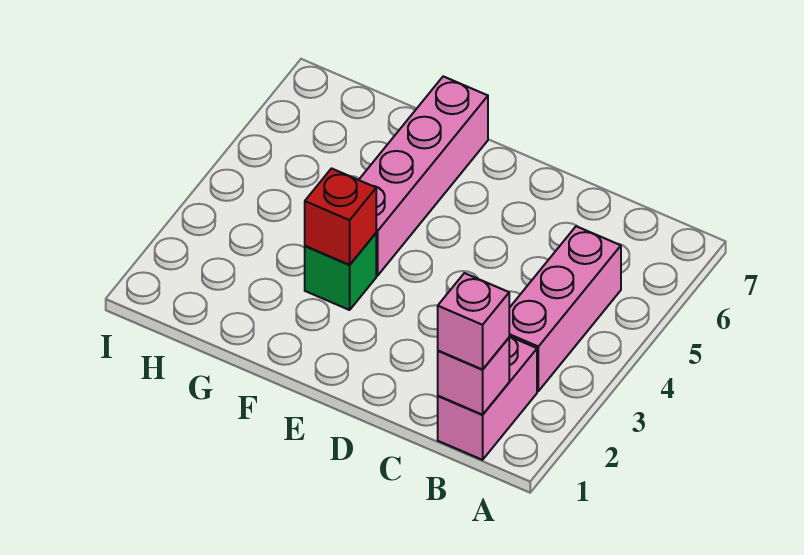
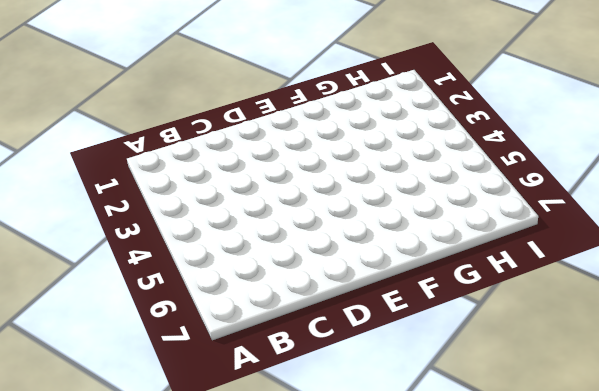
none -> pink 1x2 brick [438,336,537,460]
none -> pink 1x3 brick [509,226,621,391]

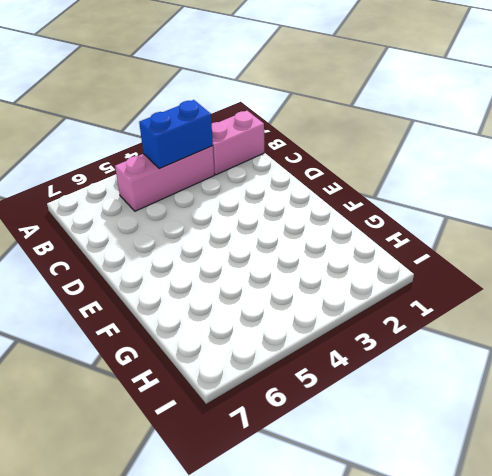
blue 1x2 brick [139,100,213,169] -> none
none -> green 1x1 brick [305,233,376,310]
none -> pink 1x4 brick [359,76,488,276]

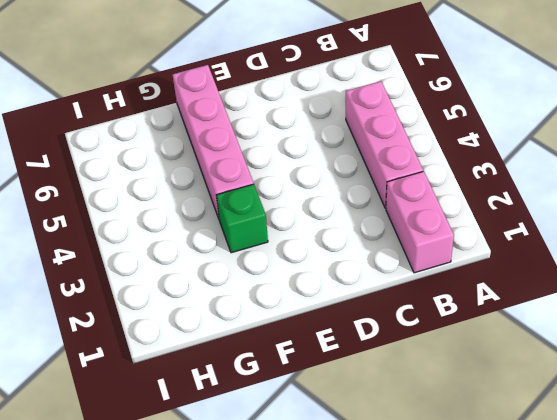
none -> pink 1x1 brick [438,338,509,415]
none -> red 1x1 brick [305,169,376,265]

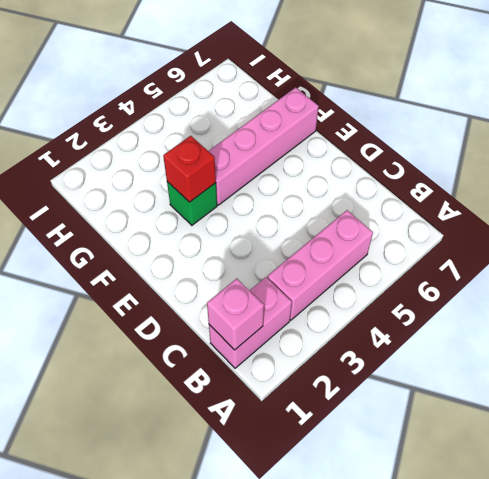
none -> pink 1x1 brick [438,273,509,369]

